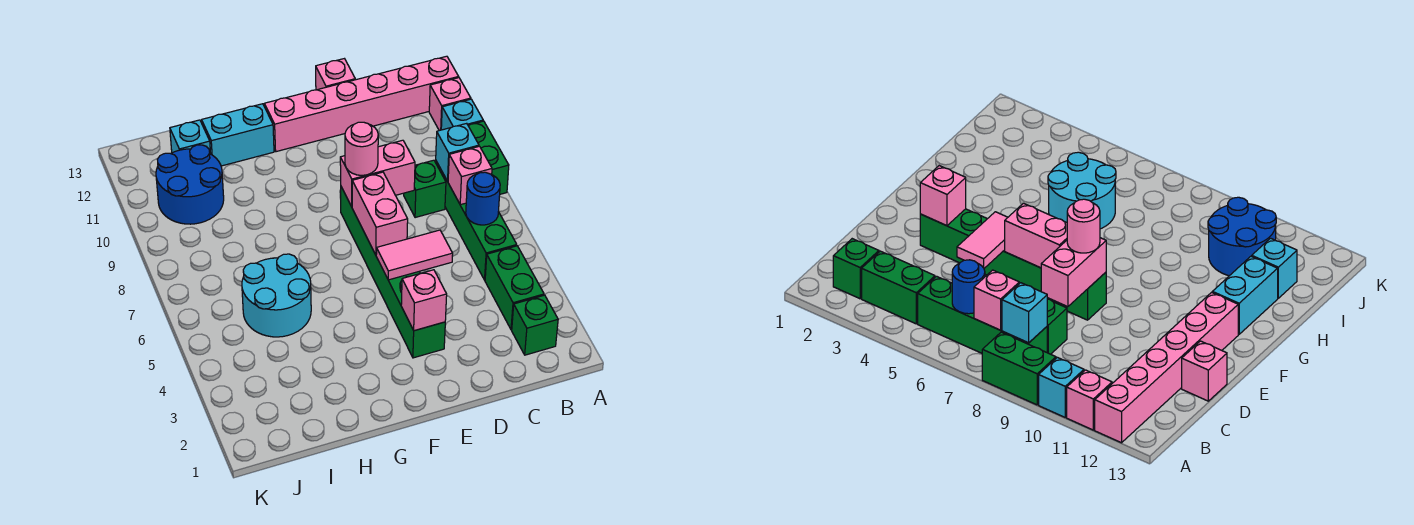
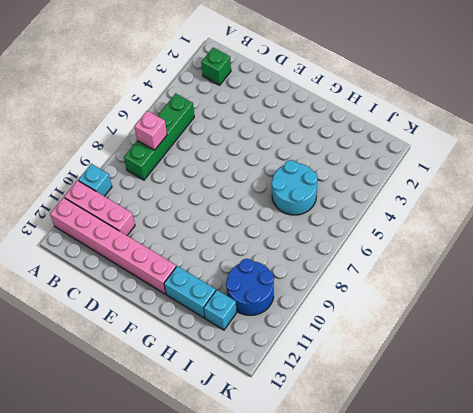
pink 1x3 brick [64,181,135,235] -> pink 1x1 brick [429,78,471,131]
none -> green 1x2 brick [468,121,509,194]
none -> green 1x2 brick [485,246,544,330]
none -> green 1x1 brick [404,160,446,218]

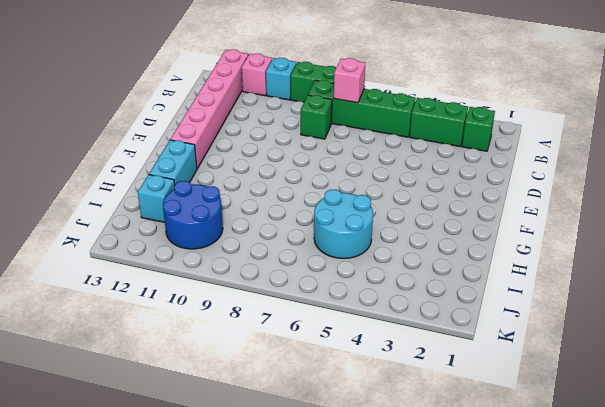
none -> pink 1x1 brick [316,59,355,90]
none -> green 1x6 brick [341,187,445,358]
none -> blue 1x1 round brick [466,172,500,225]

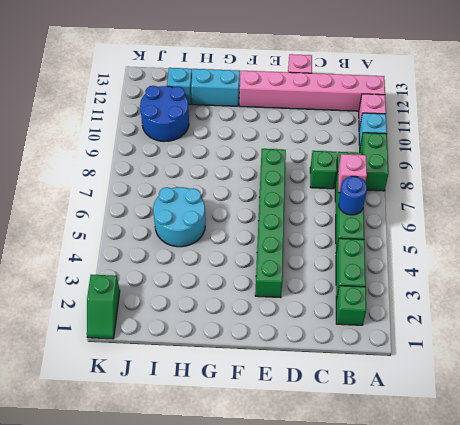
green 1x2 slope [87,275,120,339] -> none
none -> cyan 1x1 brick [436,123,479,181]
none -> pink 1x2 tile [376,230,453,280]
none -> pink 1x2 brick [340,140,415,207]

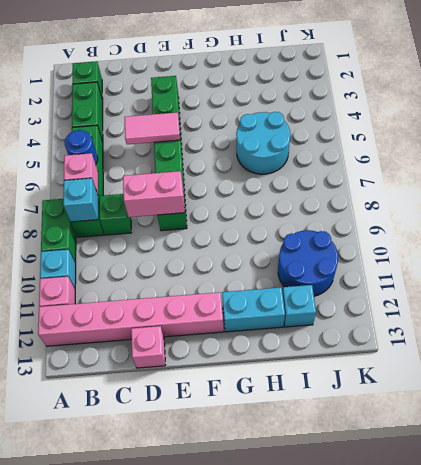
none -> pink 1x1 brick [401,270,447,331]
none -> pink 1x2 brick [352,172,408,255]
none -> pink 1x1 round brick [345,122,378,175]

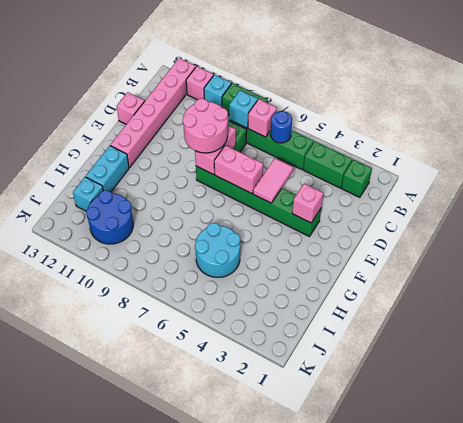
pink 2x2 round brick [183,98,228,153] -> pink 1x1 round brick [345,122,378,175]

